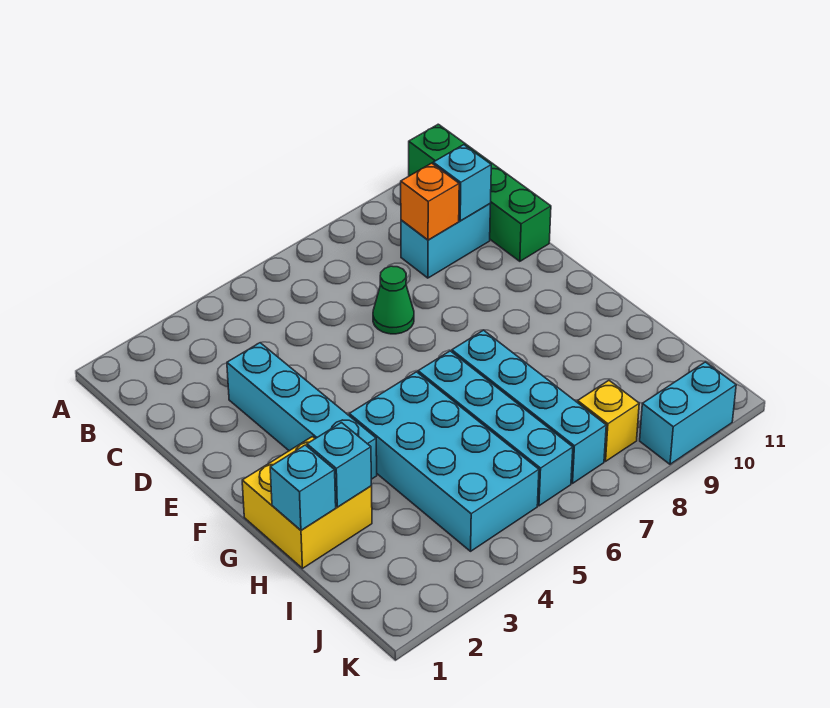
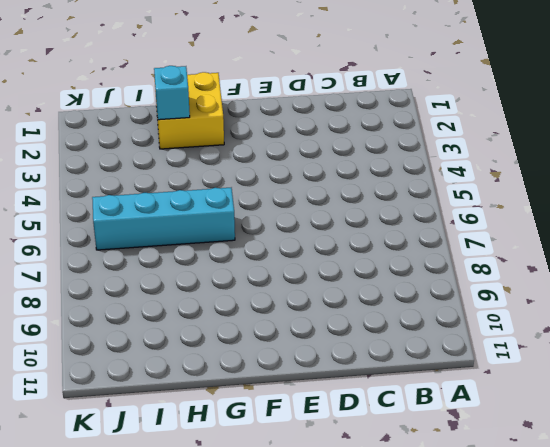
none -> green 1x4 brick [409,124,551,261]
none -> cyan 1x2 brick [401,204,490,278]
none -> cyan 1x4 brick [227,343,377,479]

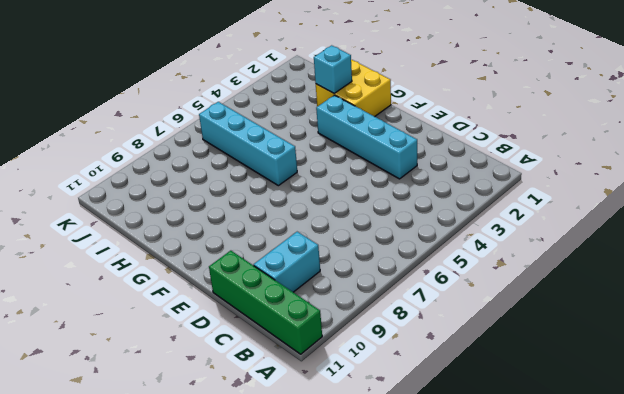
none -> green 1x1 cone [373,266,414,334]
none -> cyan 2x4 brick [349,372,539,551]
none -> cyan 1x4 brick [452,330,606,483]

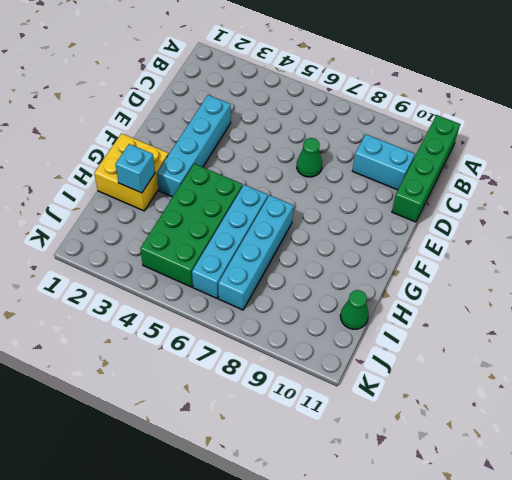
green 2x4 brick [140,164,243,287] -> cyan 2x4 brick [349,372,539,551]
green 1x1 cone [340,290,369,329] -> none
none -> yellow 1x1 brick [578,380,639,461]
none -> cyan 1x2 brick [640,362,736,464]
none -> orange 1x1 brick [401,163,459,240]

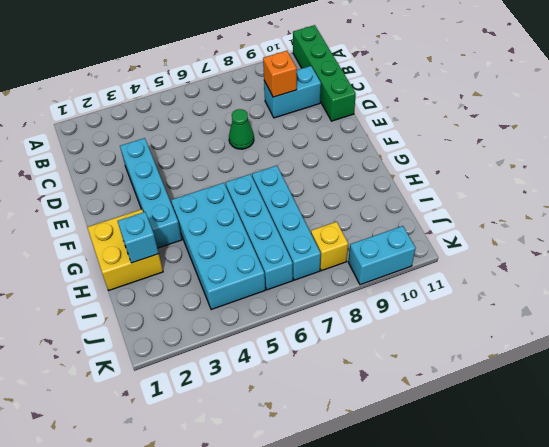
none -> cyan 1x1 brick [433,145,491,221]
none -> cyan 1x1 brick [270,445,336,530]

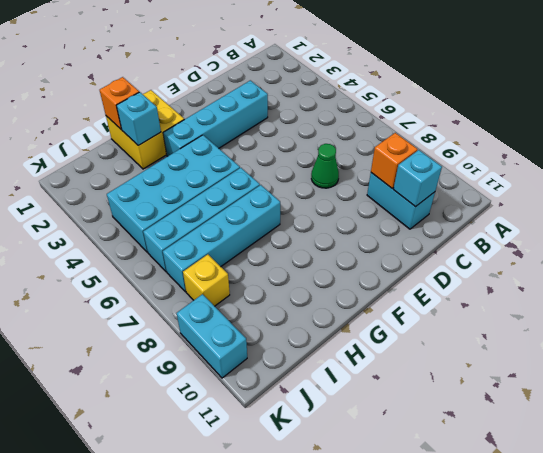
orange 1x1 brick [100,77,139,130] -> cyan 1x1 brick [270,445,336,530]
none -> green 1x4 brick [409,124,551,261]

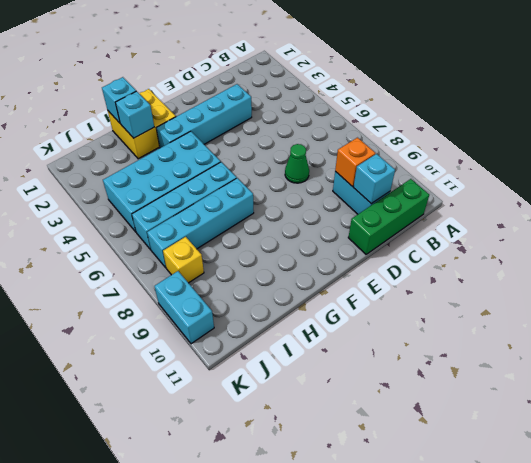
green 1x3 brick [348,179,429,254] -> green 1x4 brick [409,124,551,261]

